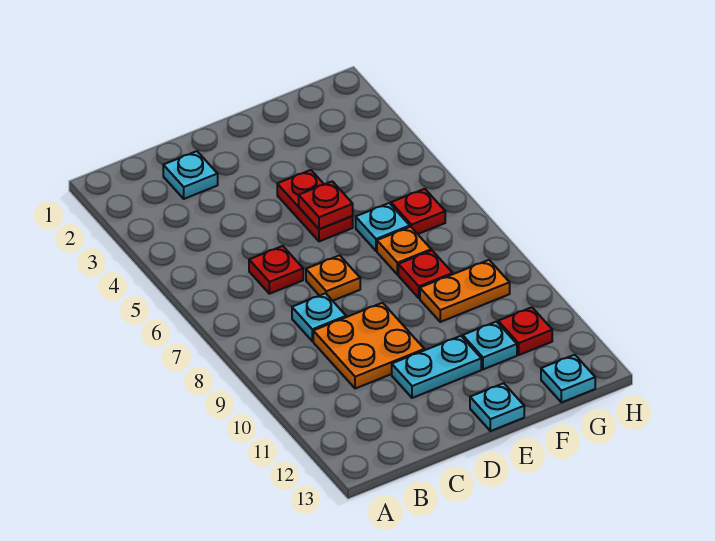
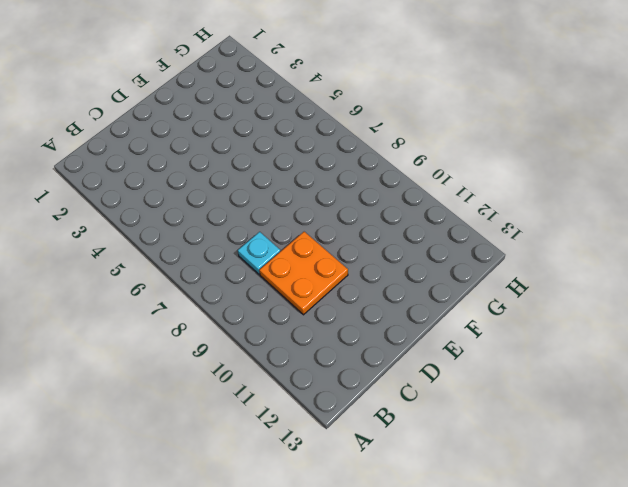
none -> cyan 1x1 plate [163,151,218,199]
none -> red 1x1 plate [249,246,303,294]
none -> orange 1x1 plate [306,255,360,301]

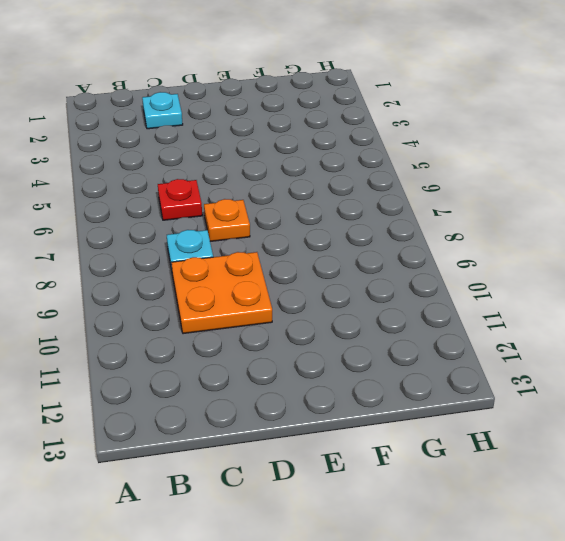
none -> cyan 1x2 plate [392,336,481,398]
none -> red 1x2 plate [277,170,353,241]
none -> cyan 1x1 plate [470,383,524,431]

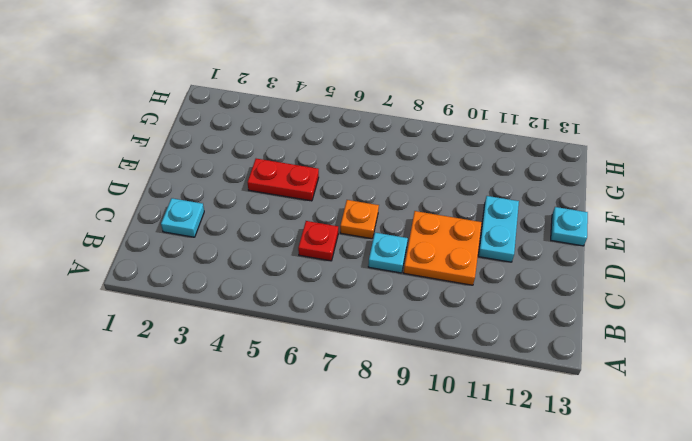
none -> cyan 1x1 plate [356,203,410,251]
none -> orange 1x1 plate [377,227,431,275]
none -> red 1x1 plate [398,250,453,298]

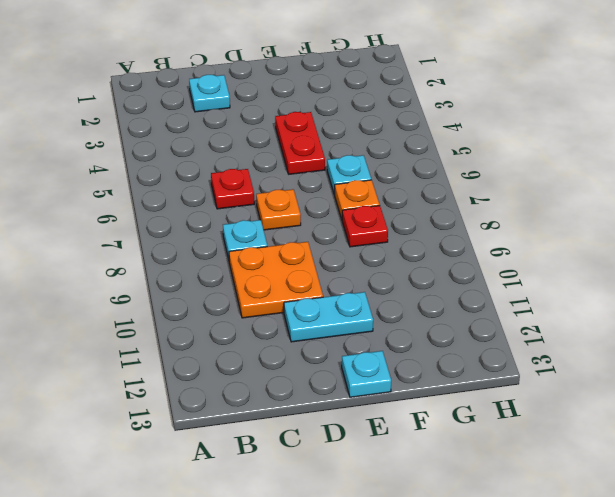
none -> orange 1x2 plate [420,260,510,322]
none -> cyan 1x1 plate [463,322,517,369]
none -> red 1x1 plate [391,189,445,234]

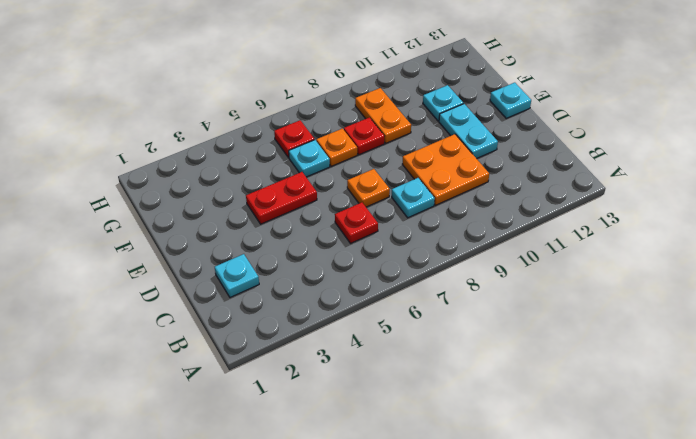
none -> red 1x1 plate [498,307,552,355]
none -> cyan 1x1 plate [541,355,595,403]
none -> red 1x1 plate [299,181,353,229]

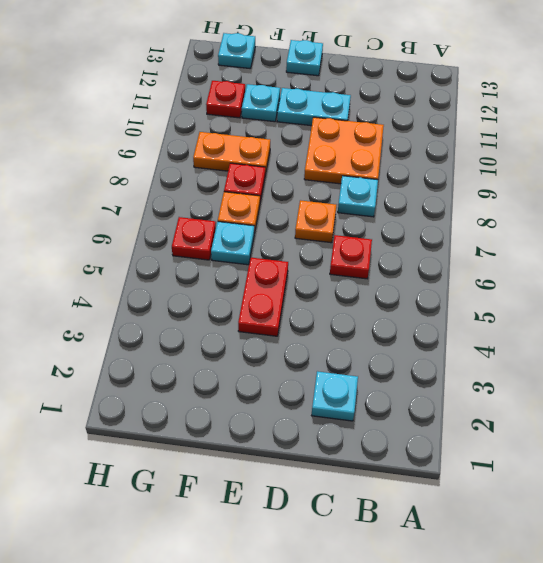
none -> red 1x1 plate [299,181,353,229]

